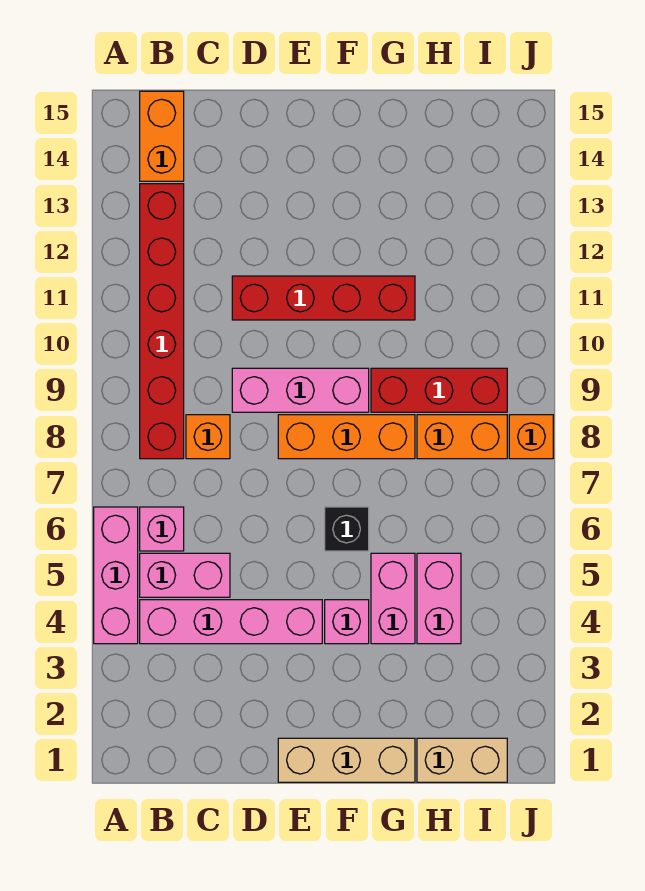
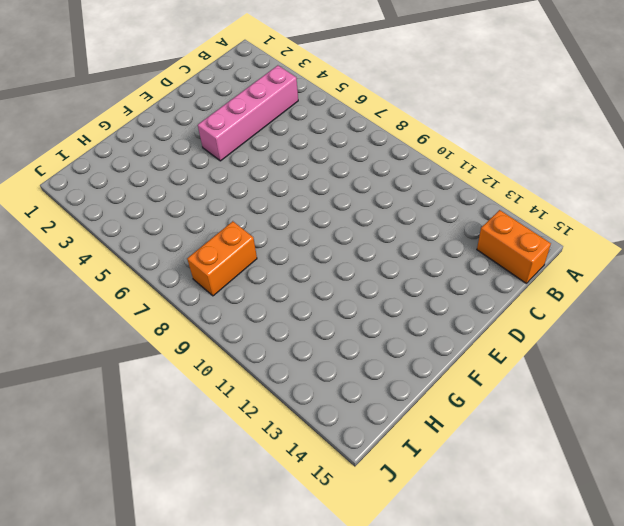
none -> pink 1x3 brick [94,507,138,644]
none -> pink 1x2 brick [140,553,230,597]
none -> pink 1x1 brick [140,507,184,551]

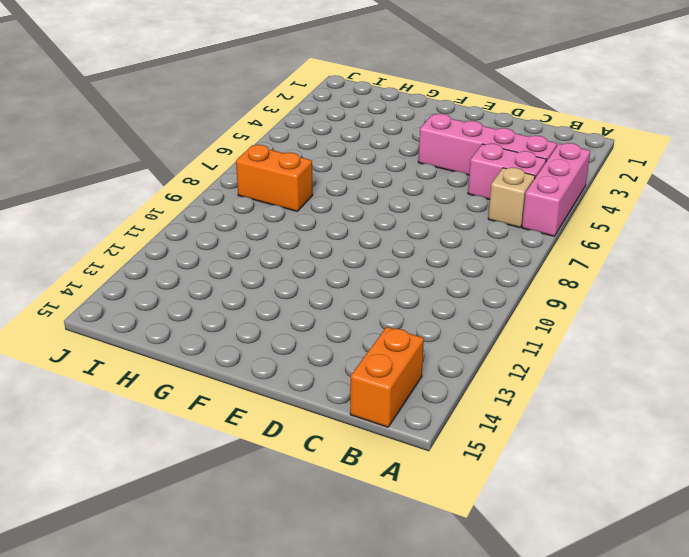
tan 1x1 brick [488,168,535,228] -> pink 1x1 brick [140,507,184,551]
none -> red 1x6 brick [140,184,184,459]
none -> orange 1x1 brick [186,415,230,459]
none -> pink 1x3 brick [232,368,369,412]

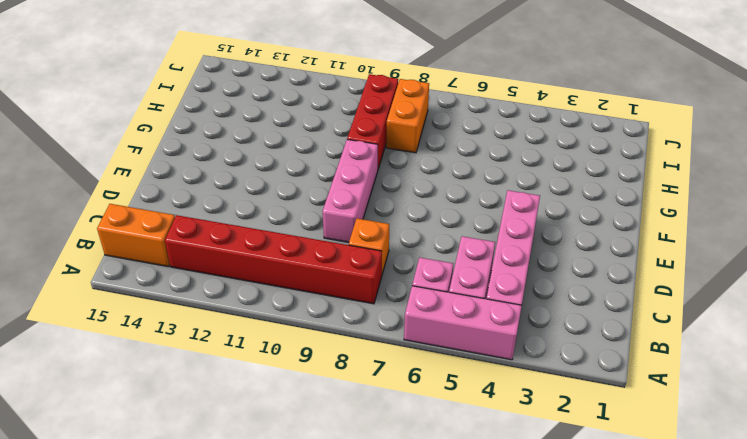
none -> red 1x4 brick [232,276,415,320]
none -> tan 1x3 brick [278,738,415,782]
none -> orange 1x3 brick [278,415,415,459]

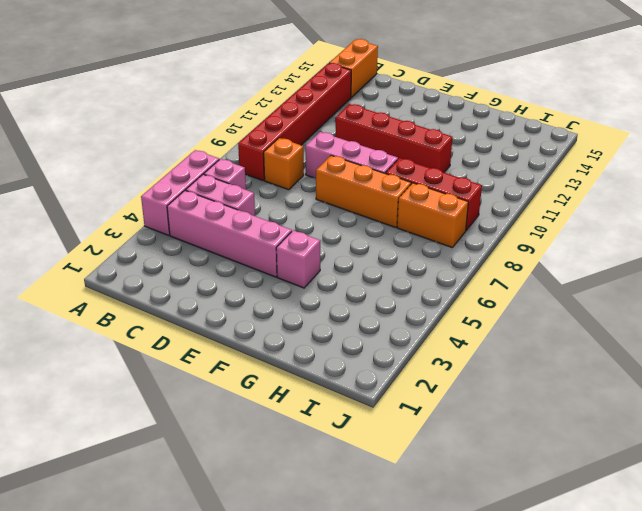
none -> tan 1x3 brick [278,738,415,782]
none -> black 1x1 brick [325,507,369,551]
none -> pink 1x2 brick [371,553,415,644]

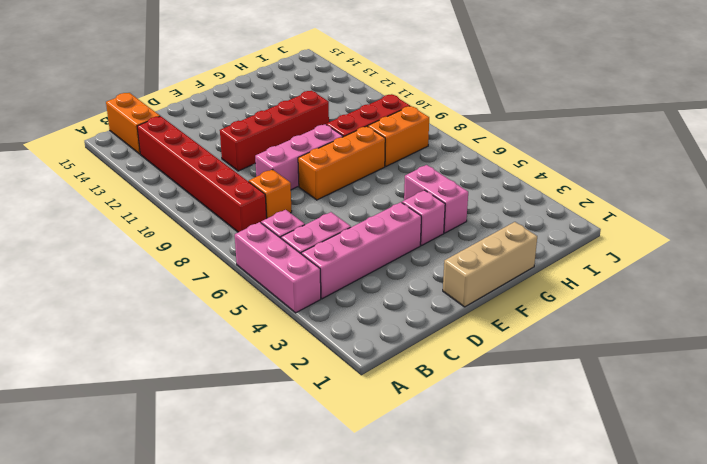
none -> black 1x1 brick [325,507,369,551]
none -> tan 1x2 brick [417,738,507,782]
none -> pink 1x2 brick [417,553,461,644]

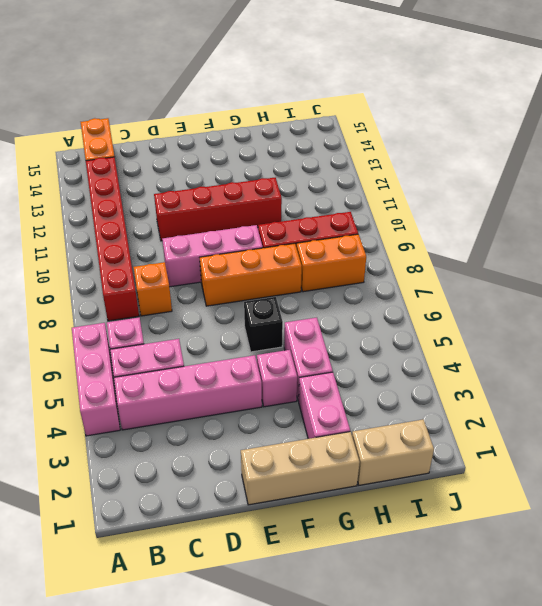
pink 1x2 brick [299,372,350,439] -> pink 1x2 brick moved to [417,553,461,644]
none -> orange 1x1 brick [509,415,553,459]

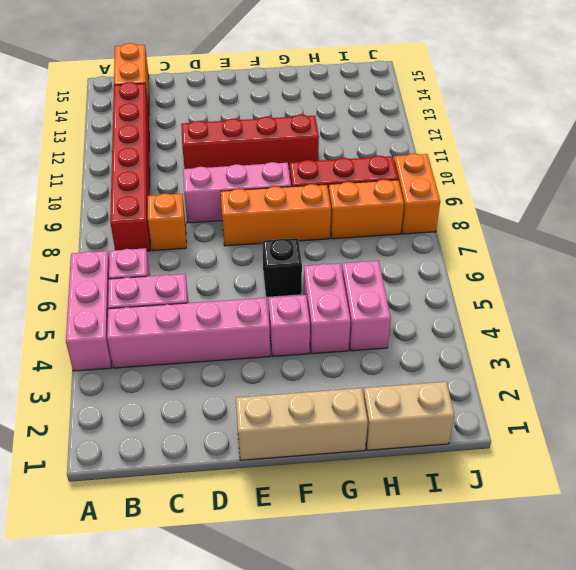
orange 1x2 brick [394,153,440,234] -> orange 1x1 brick [509,415,553,459]

